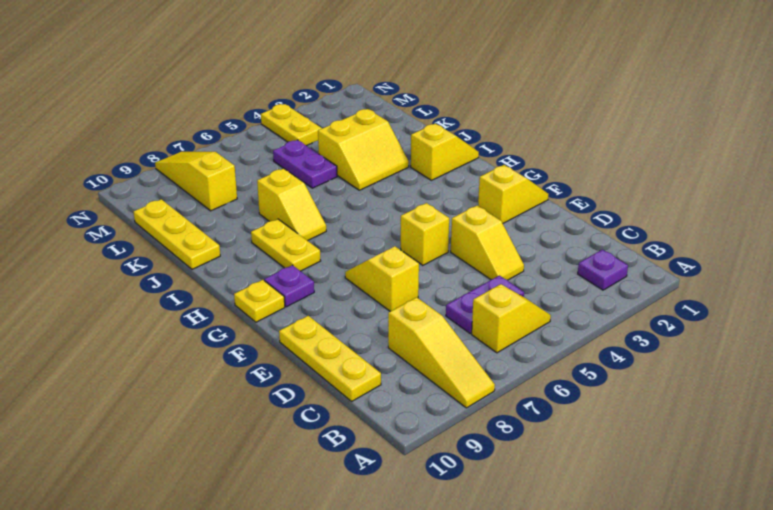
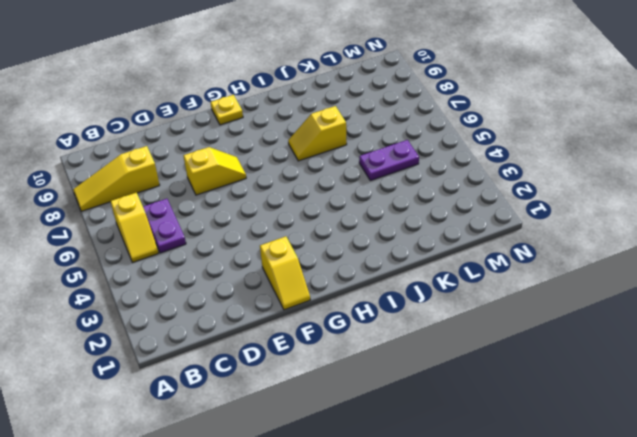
none -> purple 1x1 plate [578,250,628,290]
none -> yellow 1x3 plate [279,316,381,401]
none -> yellow 1x2 slope [451,206,524,280]

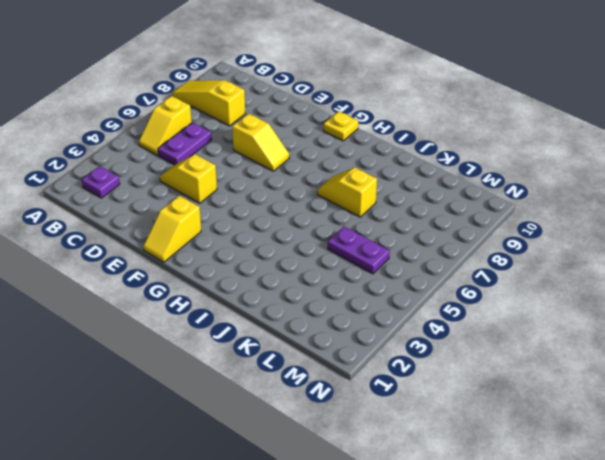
none -> yellow 1x3 plate [279,316,381,401]
none -> yellow 1x1 brick [401,203,449,265]
none -> purple 1x1 plate [264,265,314,307]

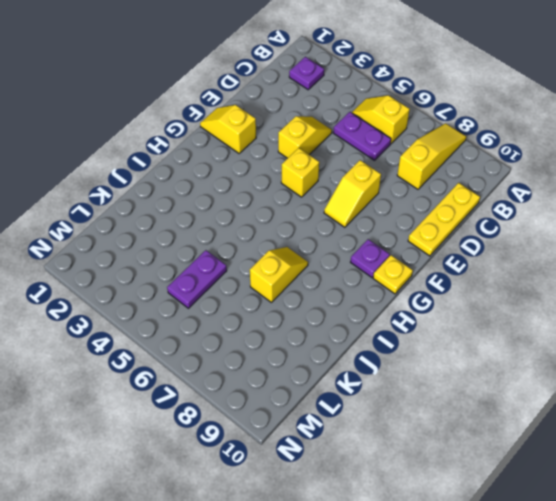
none -> yellow 1x2 plate [251,219,320,271]
none -> yellow 1x2 slope [411,124,479,180]
none -> yellow 2x2 slope [318,109,409,190]

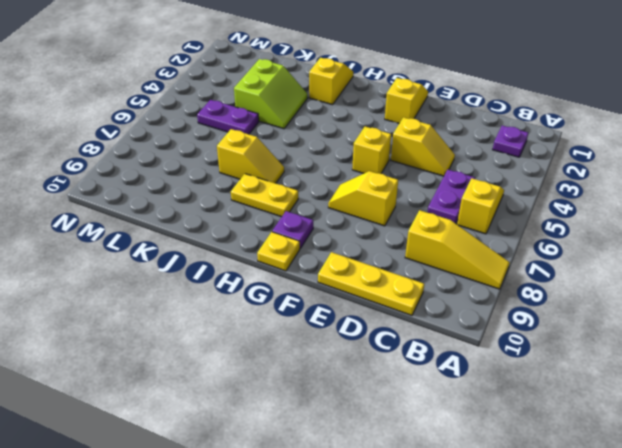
lime 2x2 slope [234,59,308,129] -> yellow 2x2 slope [318,109,409,190]
none -> yellow 1x3 plate [134,199,220,269]
none -> yellow 1x3 slope [155,152,237,211]
none -> yellow 1x2 plate [261,104,322,146]

